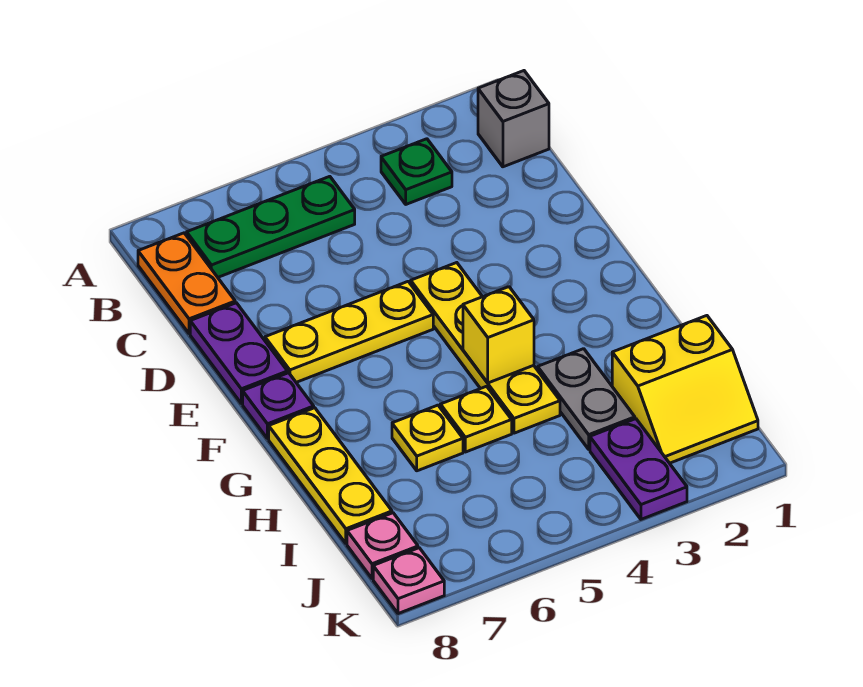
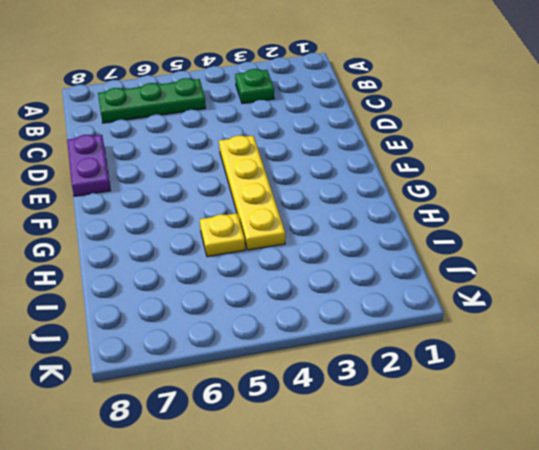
none -> grey 1x1 brick [478,71,549,167]
none -> orange 1x2 plate [138,233,235,334]
none -> yellow 1x3 plate [265,282,433,382]

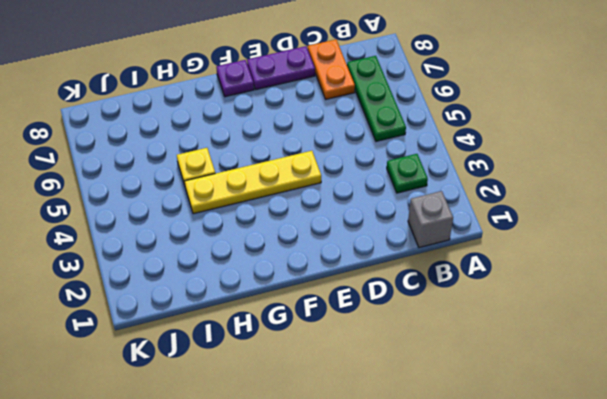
orange 1x2 plate [308,40,355,99] -> orange 1x2 plate turned to [138,233,235,334]
none -> yellow 1x3 plate [265,282,433,382]
none -> yellow 1x3 plate [269,408,392,543]
none -> grey 1x2 plate [538,349,635,449]

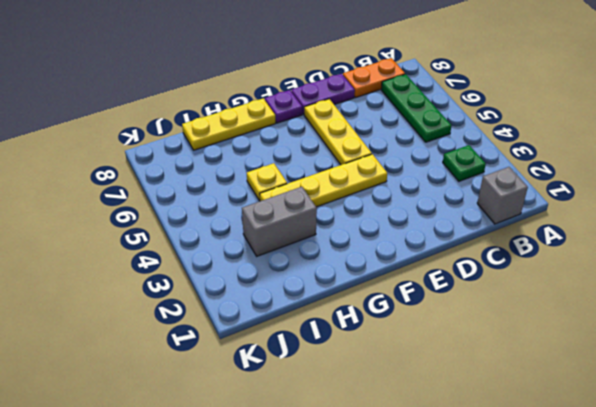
grey 1x2 brick [242,187,317,256] -> grey 1x2 plate [538,349,635,449]
none -> yellow 1x1 plate [392,405,463,471]
none -> yellow 2x2 slope [612,316,758,463]
none -> purple 1x2 plate [590,419,687,519]

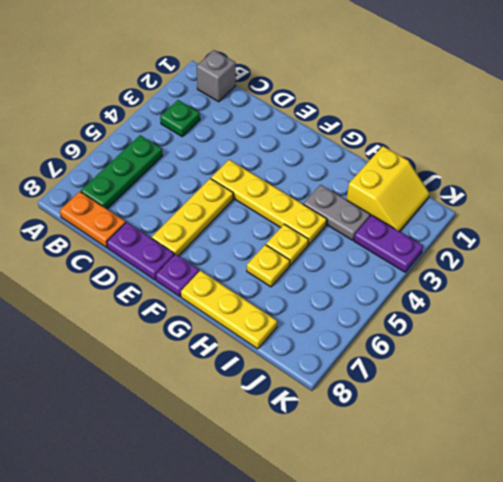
none -> pink 1x1 plate [347,513,418,579]
none -> pink 1x1 plate [373,548,444,614]
none -> yellow 1x1 brick [463,287,534,383]

